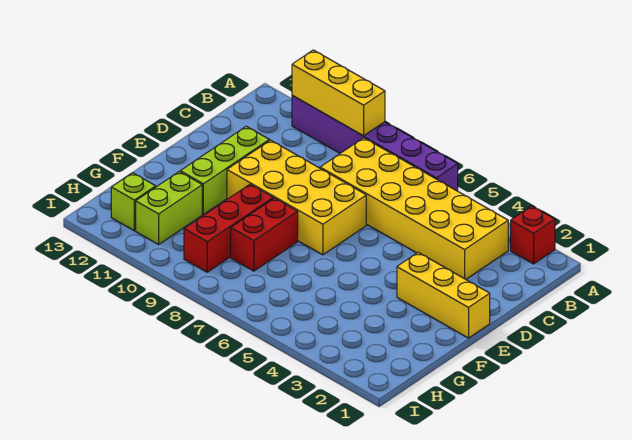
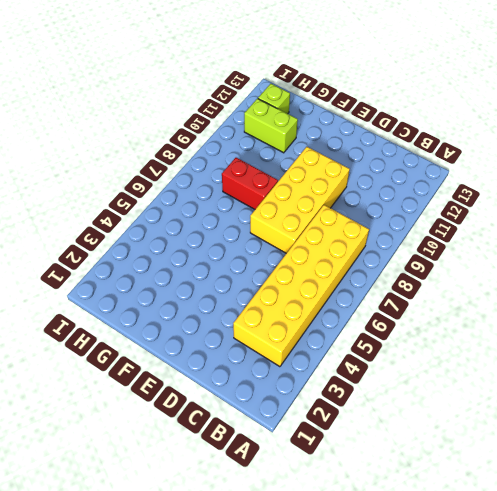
none -> red 1x1 brick [511,206,555,264]
none -> purple 1x6 brick [292,95,458,191]

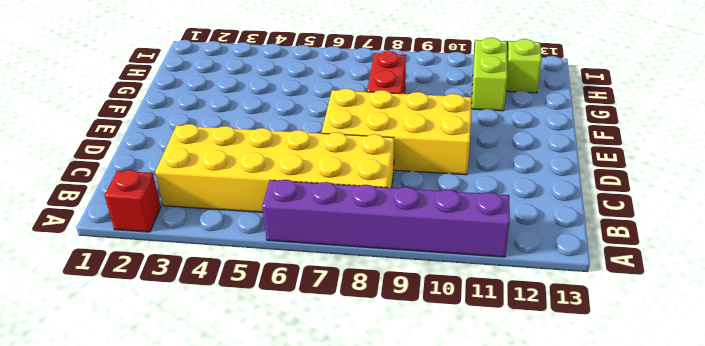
none -> lime 1x3 brick [180,126,269,214]
none -> yellow 1x3 brick [397,252,490,338]

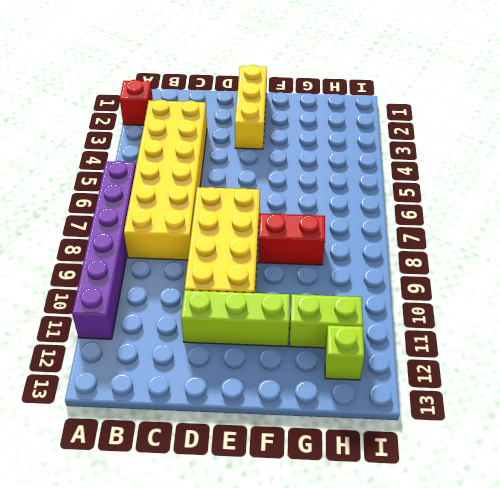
none -> red 1x3 brick [184,184,273,272]
none -> yellow 1x3 brick [292,50,385,136]

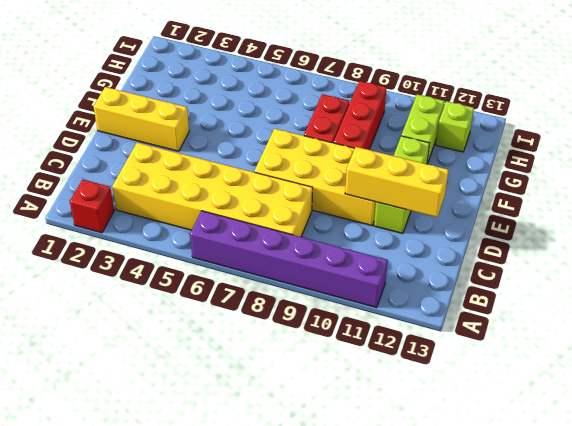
yellow 1x3 brick [345,147,449,217] -> yellow 1x3 brick moved to [292,50,385,136]

